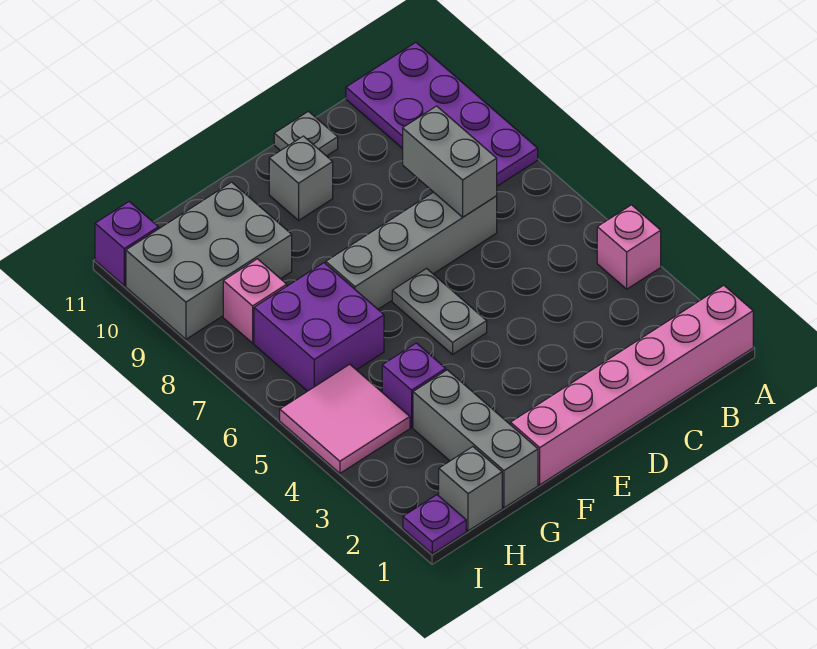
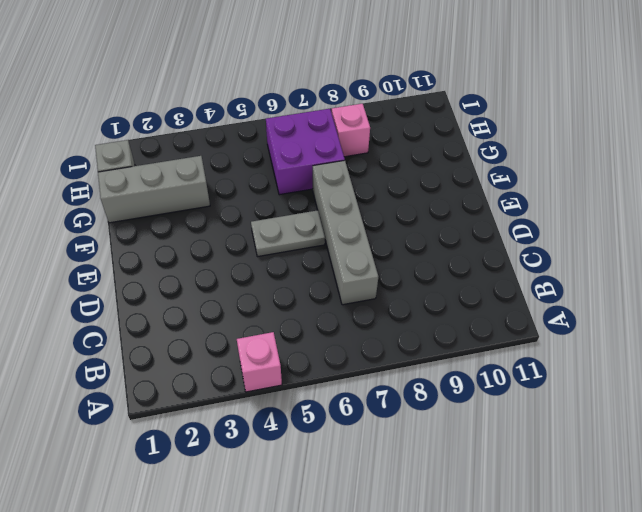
none -> pink 1x6 brick [511,285,753,485]
none -> purple 2x4 plate [346,43,538,186]
none -> grey 1x1 plate [274,111,338,156]

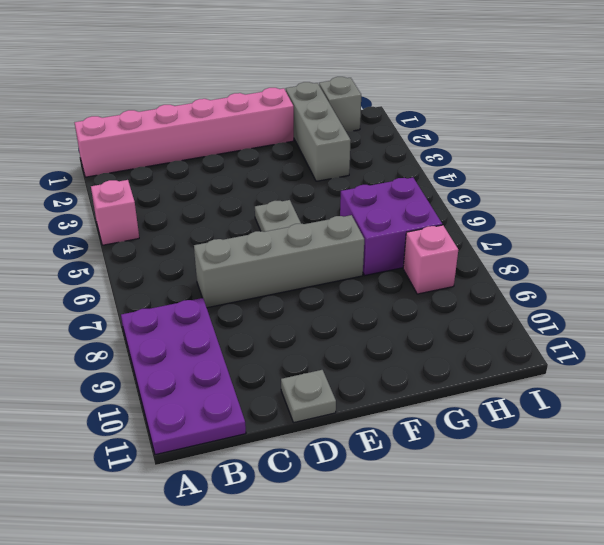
none -> grey 1x1 brick [269,136,333,220]
none -> purple 1x1 brick [382,343,446,427]
none -> grey 2x3 brick [126,182,292,339]

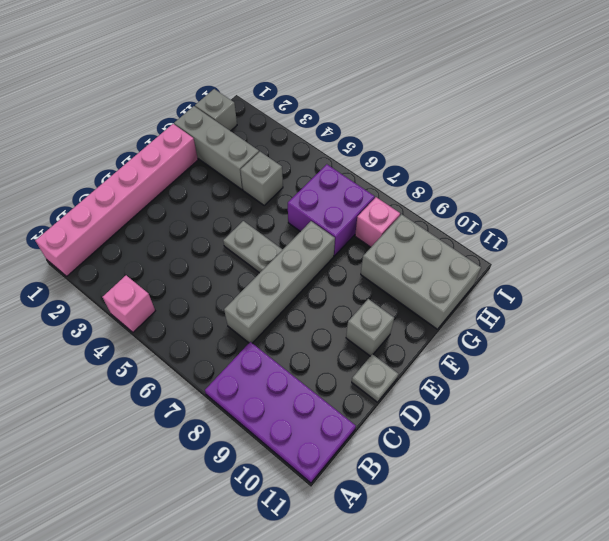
grey 1x1 brick [241,152,283,205] -> purple 1x1 brick [382,343,446,427]
grey 2x3 brick [361,214,481,329] -> grey 2x3 brick turned to [126,182,292,339]
none -> pink 2x2 tile [280,364,410,473]
none -> purple 1x1 plate [403,495,466,554]
none -> purple 1x1 brick [95,202,159,286]

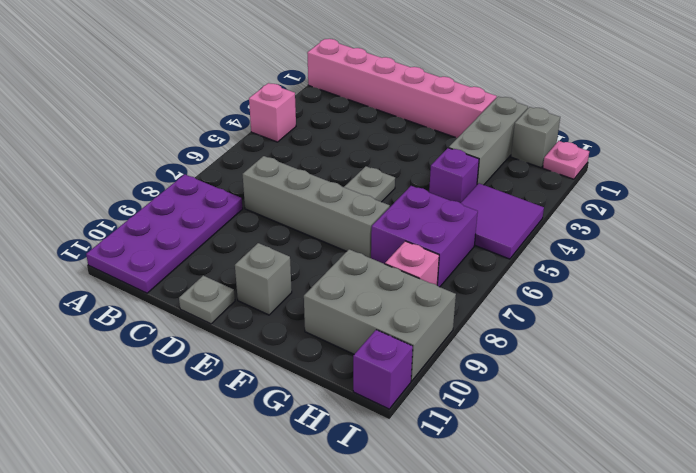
purple 2x2 tile [461,183,544,259] -> pink 2x2 tile [280,364,410,473]
pink 1x1 plate [543,141,589,179] -> purple 1x1 plate [403,495,466,554]
none -> grey 1x2 brick [403,106,497,217]

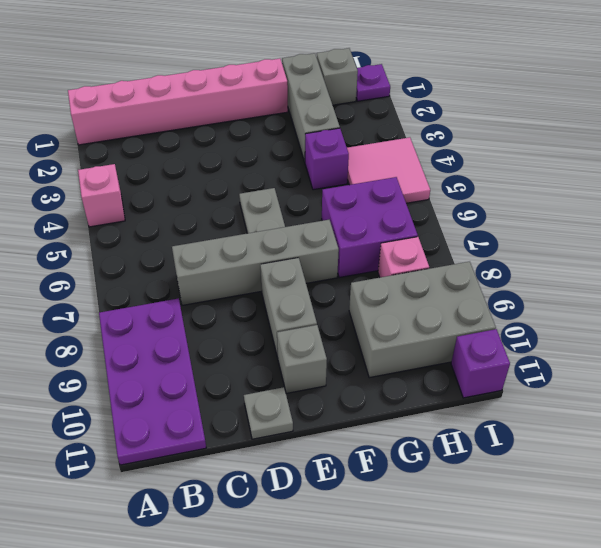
grey 1x2 brick [260,258,317,358] -> grey 1x2 brick moved to [403,106,497,217]

